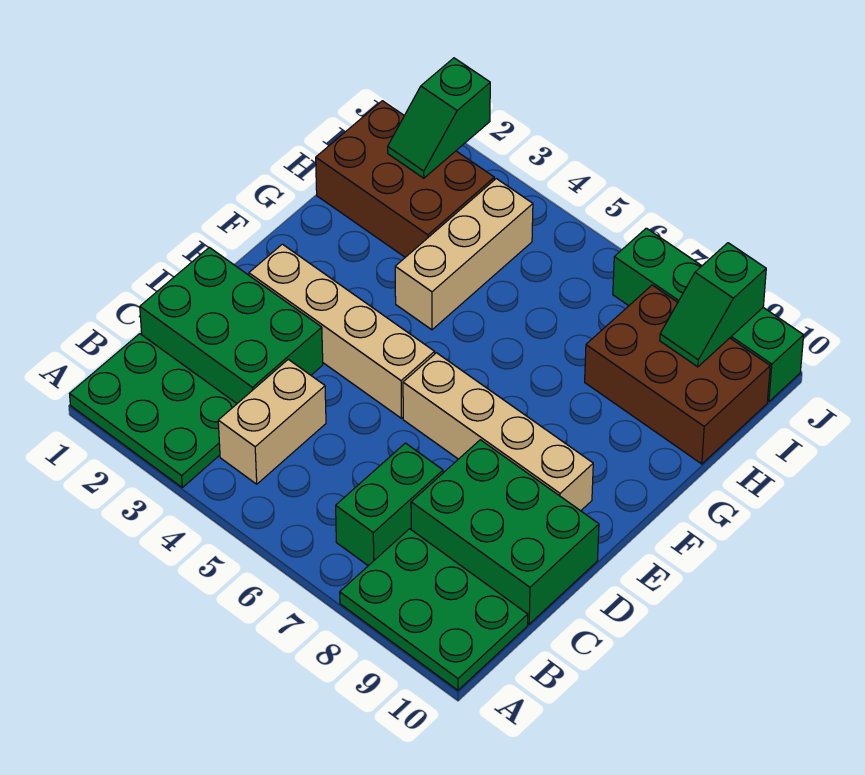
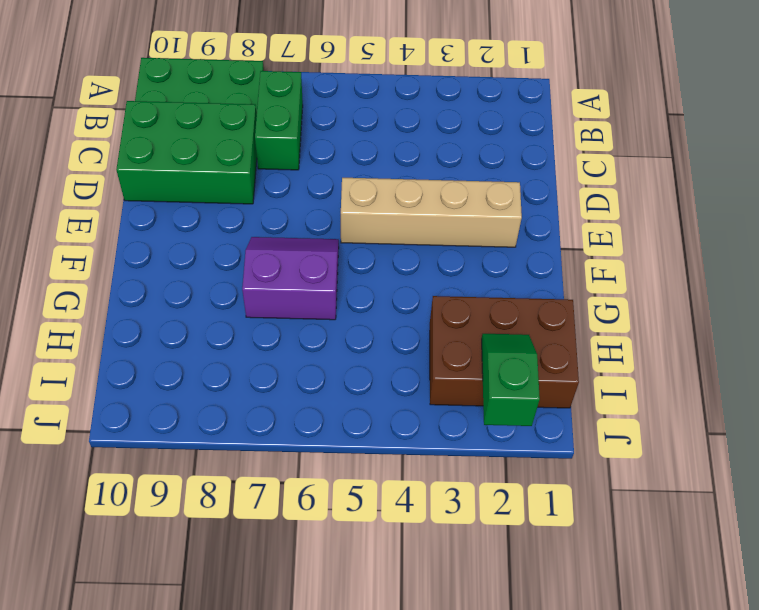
purple 2x2 slope [242,237,339,320] -> none
none -> green 2x3 plate [70,334,237,487]
none -> tan 1x2 brick [218,359,326,484]
none -> green 2x3 brick [140,247,323,403]

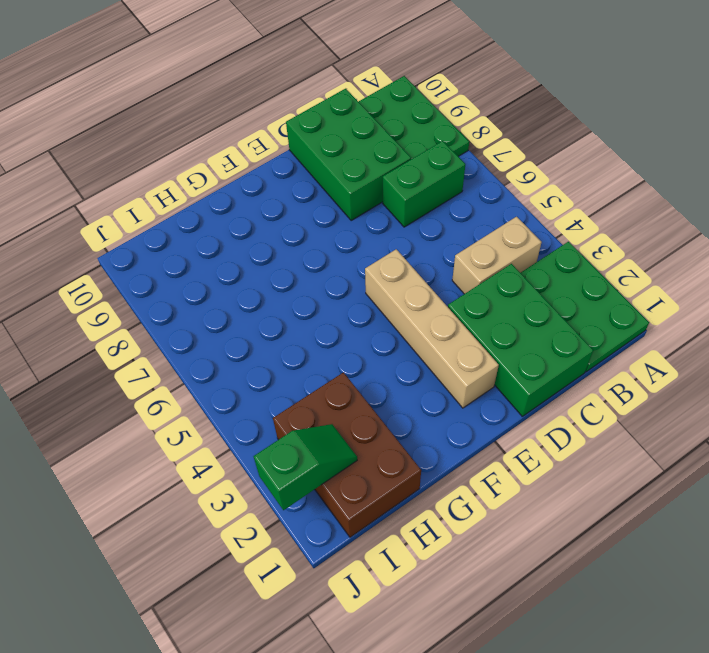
none -> tan 1x4 brick [403,353,593,511]
none -> tan 1x3 brick [395,179,533,330]
none -> brown 2x3 brick [585,285,770,464]

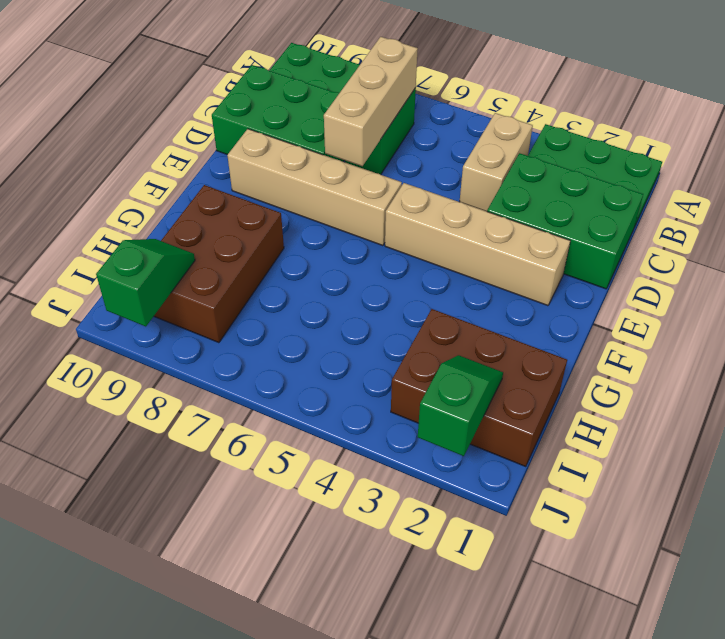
tan 1x3 brick [324,37,418,166] -> tan 1x3 brick moved to [395,179,533,330]
brown 2x3 brick [154,185,284,343] -> brown 2x3 brick turned to [585,285,770,464]
none -> green 1x4 brick [613,228,804,402]

